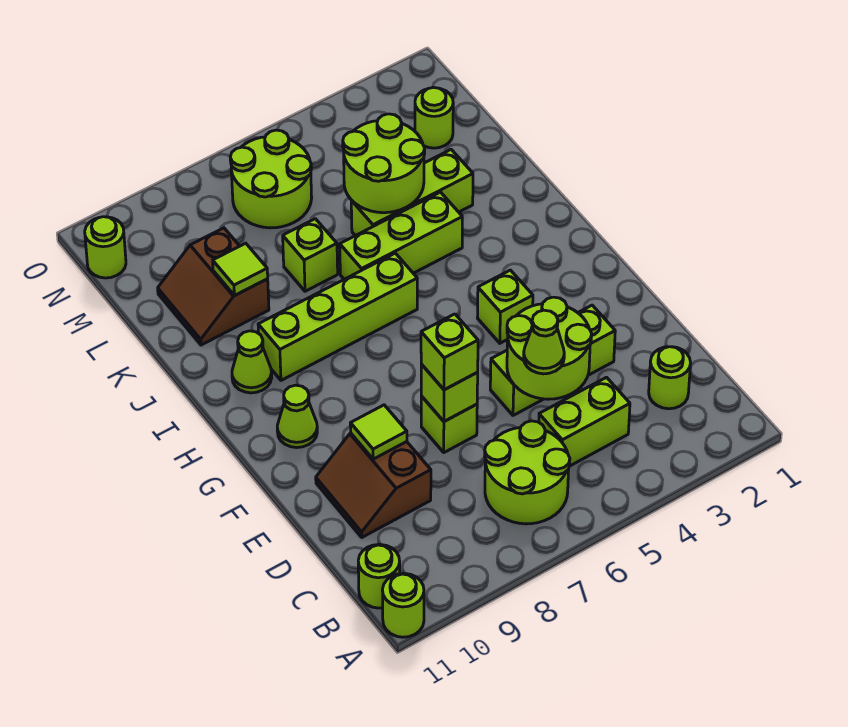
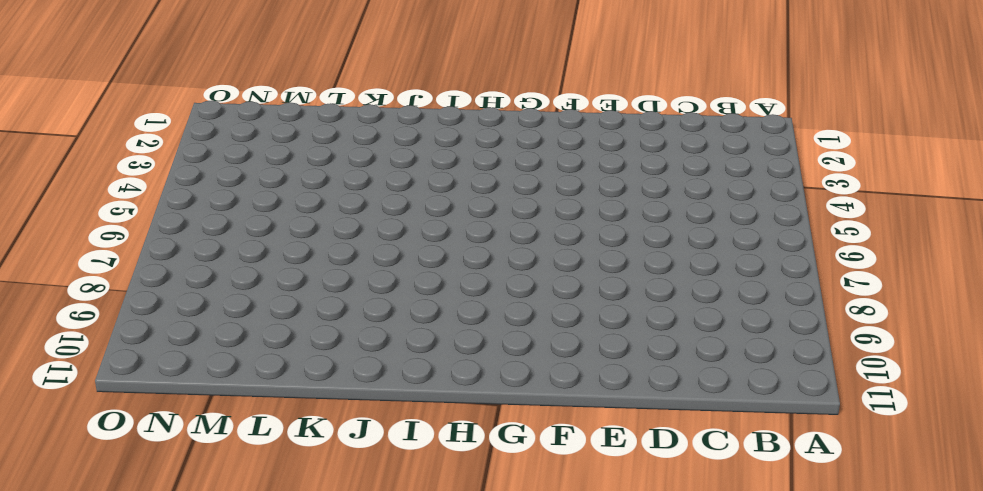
none -> lime 1x1 round brick [382,573,424,637]
none -> lime 2x2 round brick [485,421,570,524]
none -> lime 1x1 round brick [358,544,400,608]

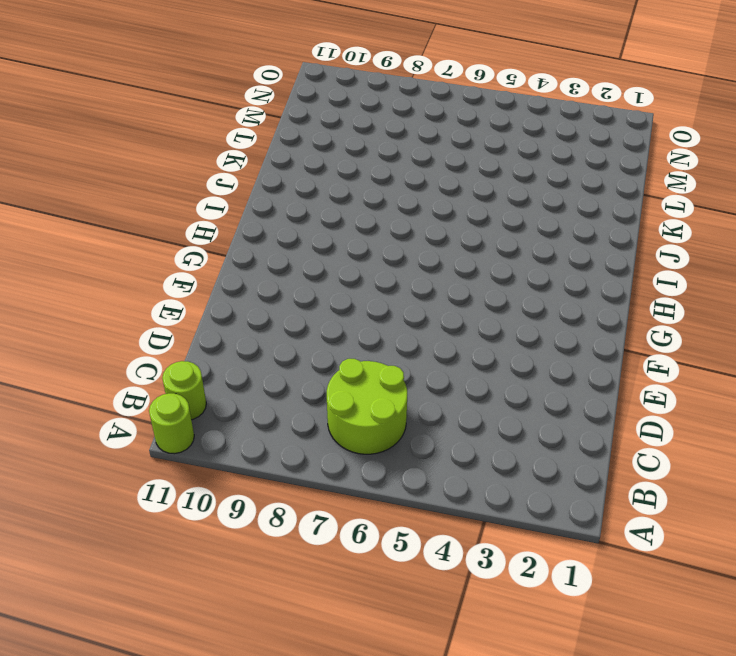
none -> lime 1x1 round brick [649,347,691,409]
none -> lime 1x2 brick [539,377,630,466]
none -> brown 2x2 slope [316,433,431,537]

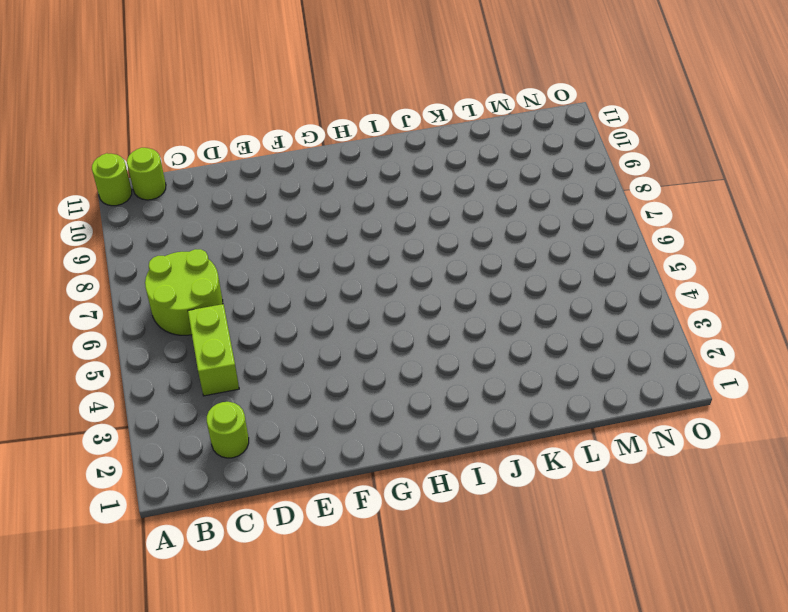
none -> brown 2x2 slope [316,433,431,537]
none -> lime 1x3 brick [490,305,615,415]
none -> lime 1x1 brick [421,396,477,452]

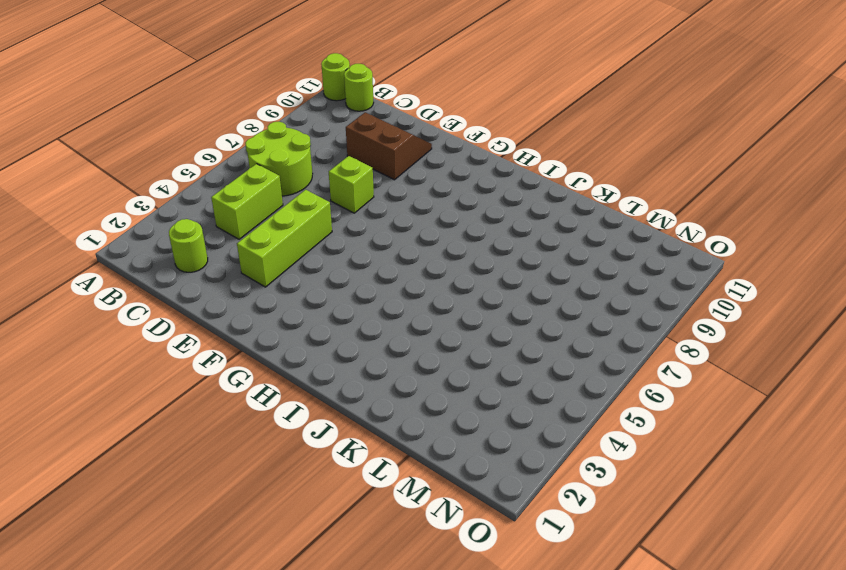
none -> lime 1x1 brick [477,270,533,343]
none -> lime 1x1 cone [277,385,317,448]
none -> lime 1x4 brick [258,253,417,380]

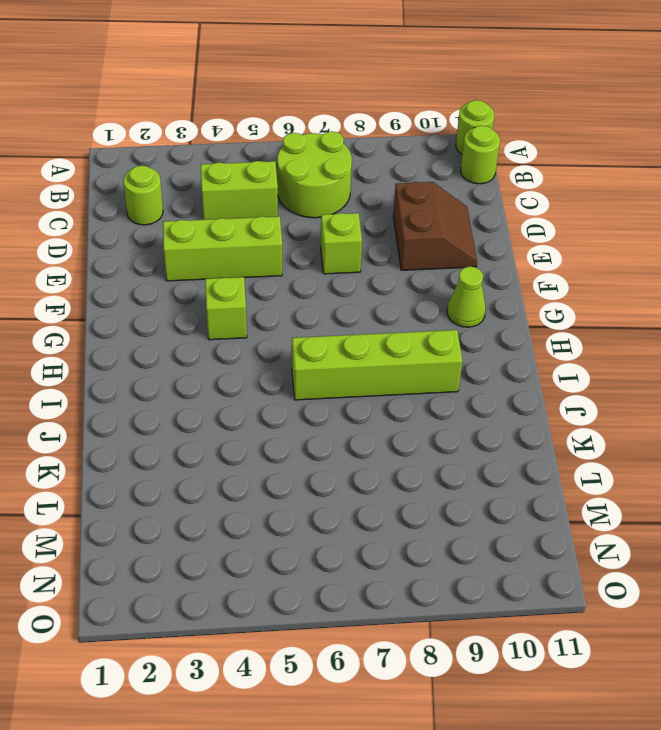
none -> lime 1x1 cone [232,331,272,393]
none -> lime 1x3 brick [340,192,462,279]
none -> lime 1x3 brick [351,150,473,236]

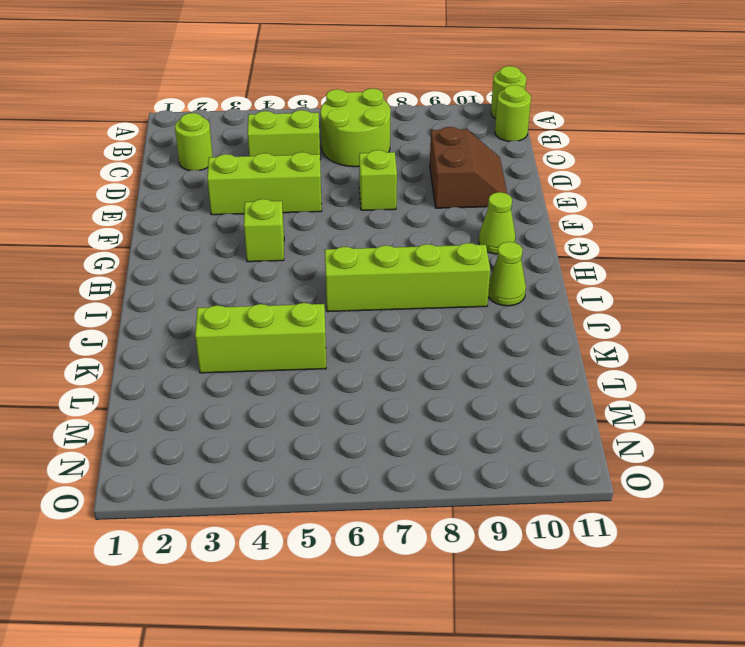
none -> lime 1x3 brick [340,192,462,279]
none -> lime 1x1 brick [283,219,338,291]
none -> brown 2x2 slope [158,228,269,345]

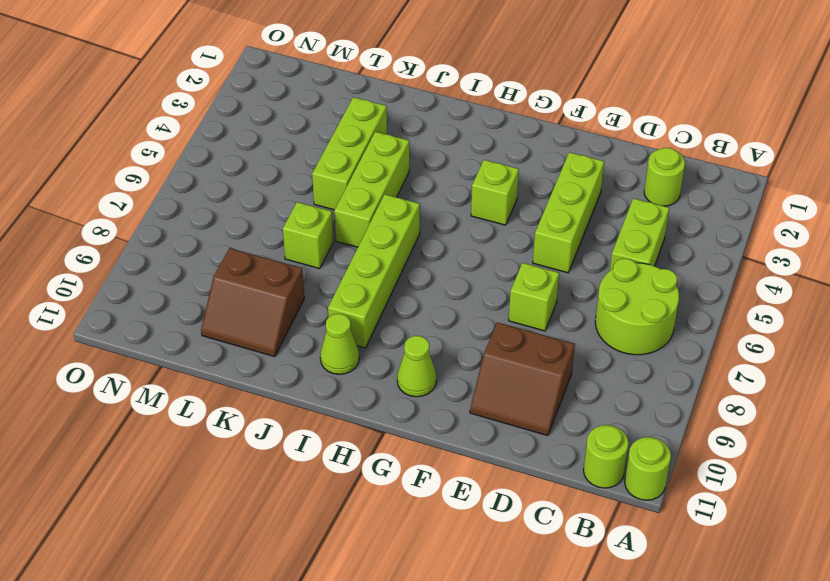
none -> lime 1x1 round brick [415,87,453,148]
none -> lime 2x2 round brick [230,130,312,228]
none -> lime 1x1 round brick [85,217,126,278]

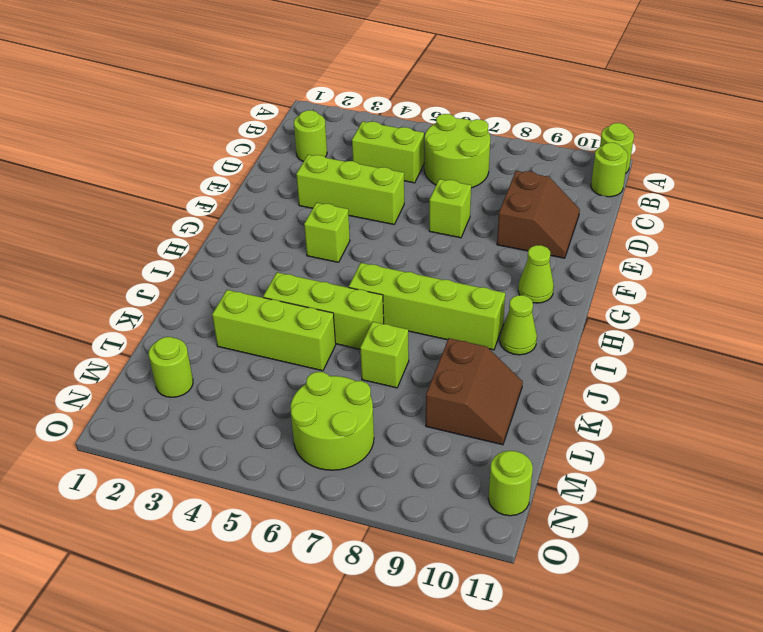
none -> lime 2x2 round brick [507,297,592,399]
none -> lime 1x1 brick [421,364,478,421]
none -> lime 1x1 tile [350,405,407,459]

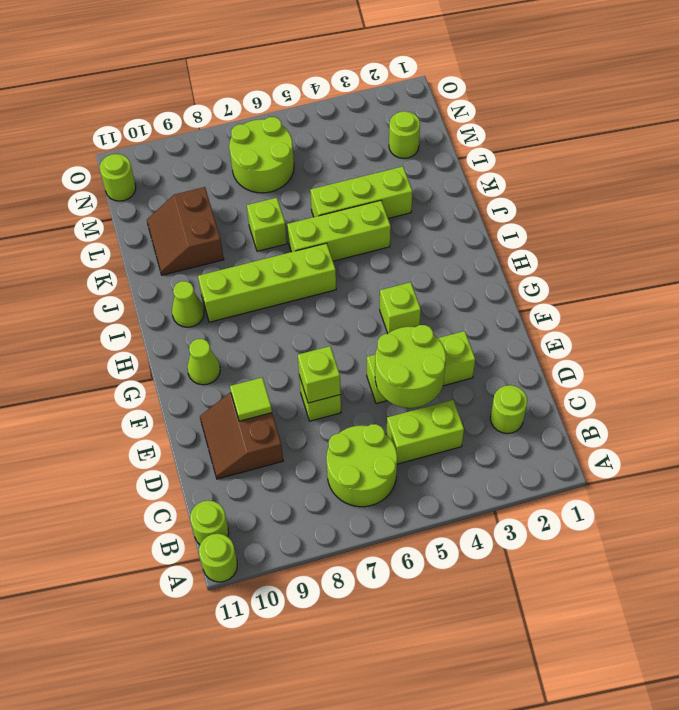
none -> lime 2x2 round brick [343,114,425,213]
none -> lime 1x1 tile [213,243,268,295]
none -> lime 1x1 cone [524,310,564,374]

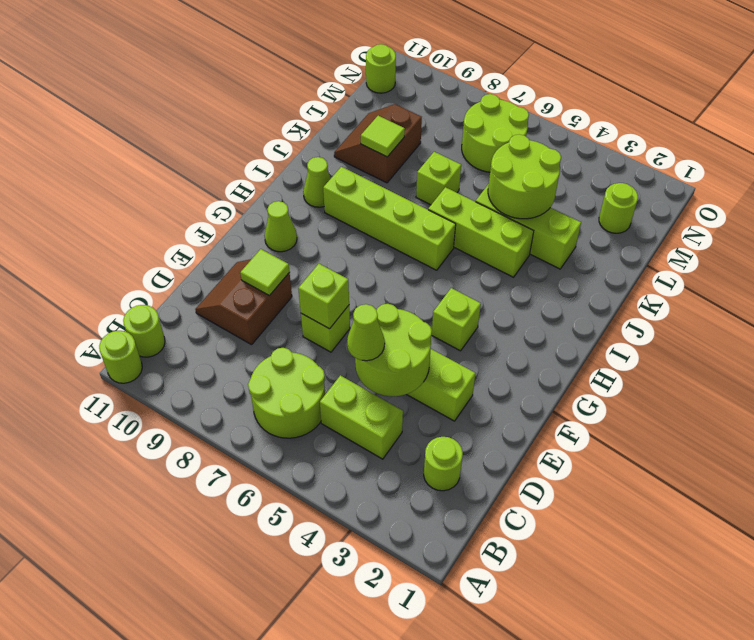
none -> lime 1x1 brick [421,314,478,390]

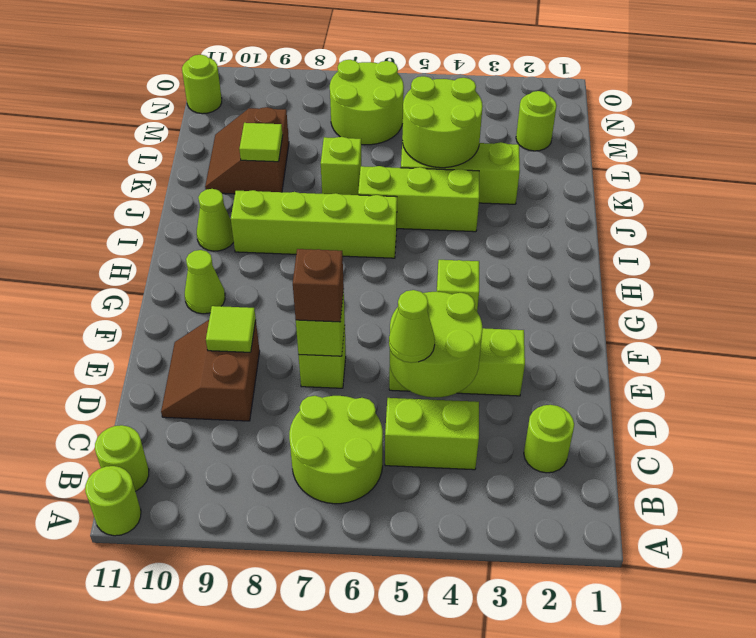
brown 1x1 brick [293,249,344,322] -> lime 1x1 brick [421,314,478,390]

